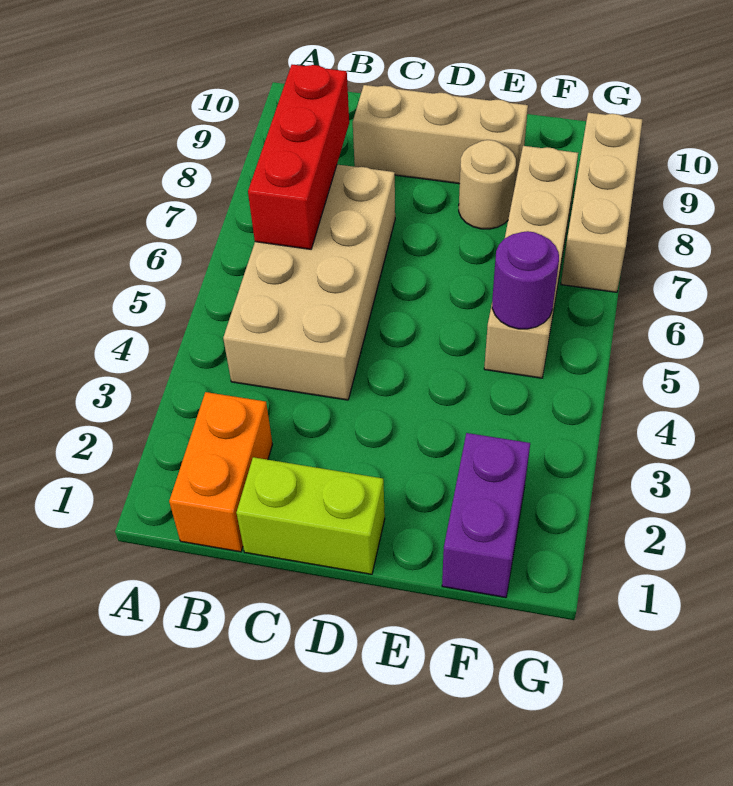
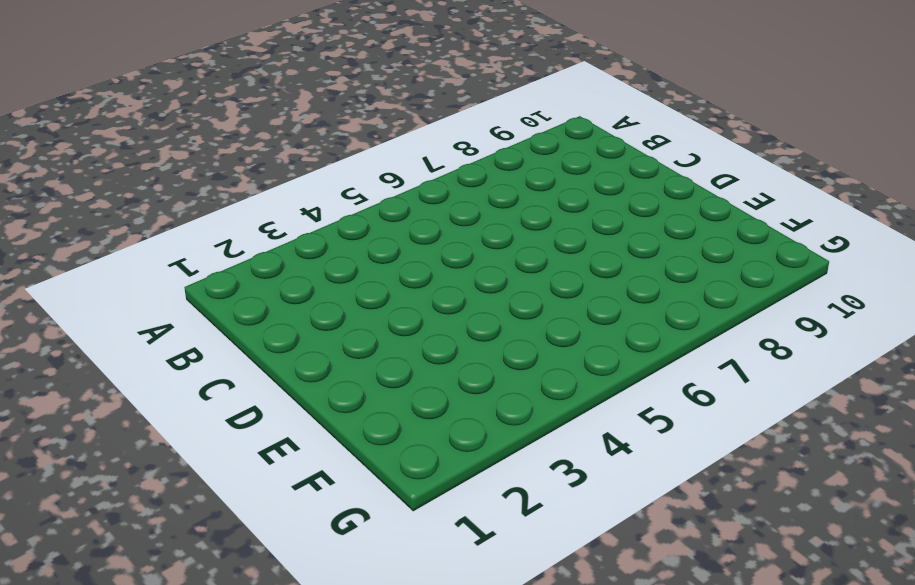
none -> orange 1x2 brick [169,392,272,552]
none -> tan 2x4 brick [223,164,395,400]

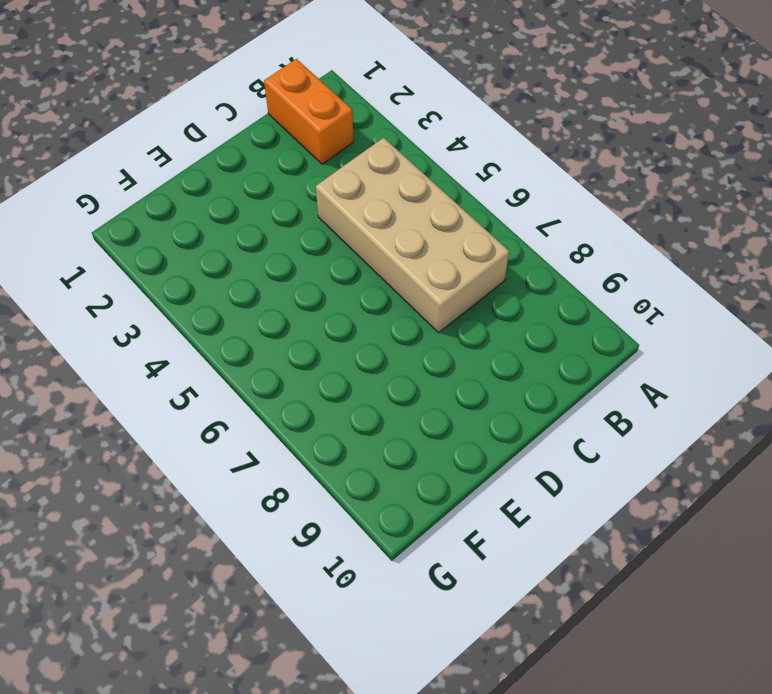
none -> lime 1x2 brick [236,457,385,574]
none -> tan 1x3 brick [353,85,528,188]

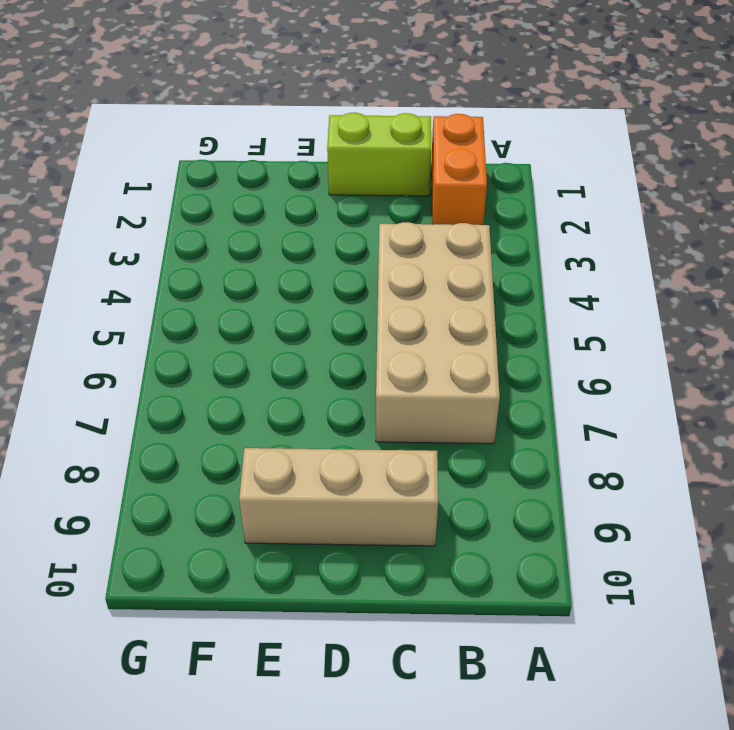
none -> tan 1x1 round brick [459,140,516,229]
none -> purple 1x2 brick [442,433,530,597]

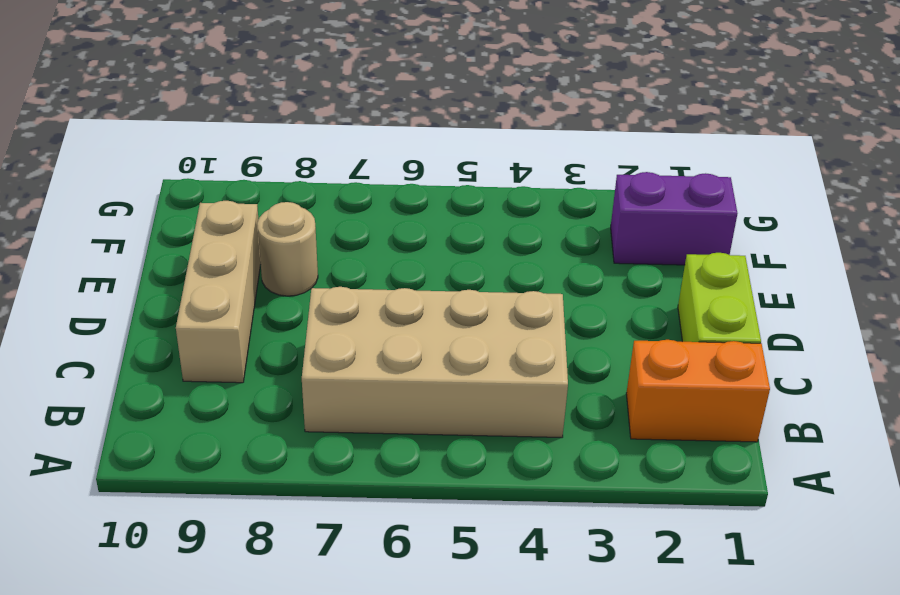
none -> tan 1x4 brick [484,146,578,378]
none -> tan 1x3 brick [561,113,642,292]

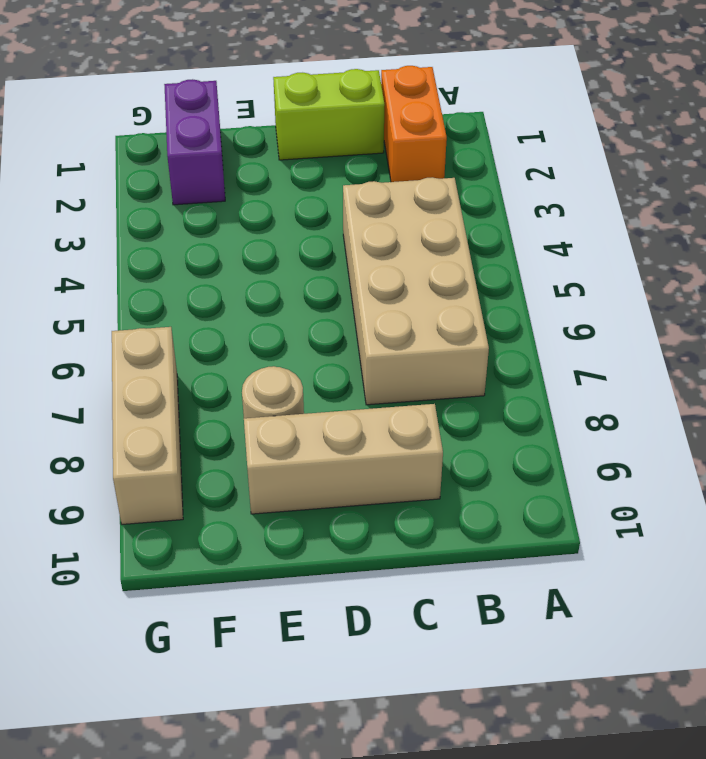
none -> tan 1x4 brick [484,146,578,378]
none -> red 1x3 brick [248,65,349,249]

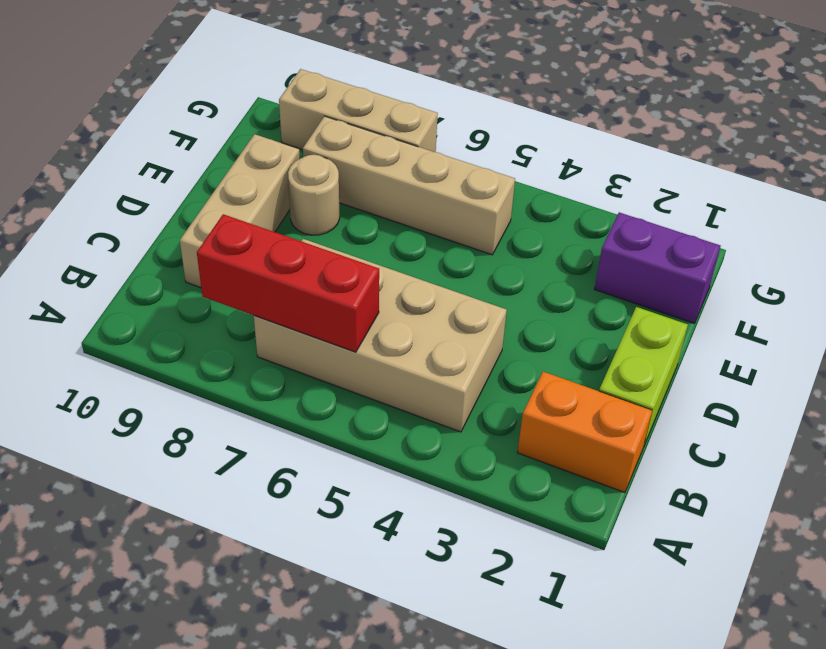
none -> purple 1x1 round brick [492,231,559,329]

